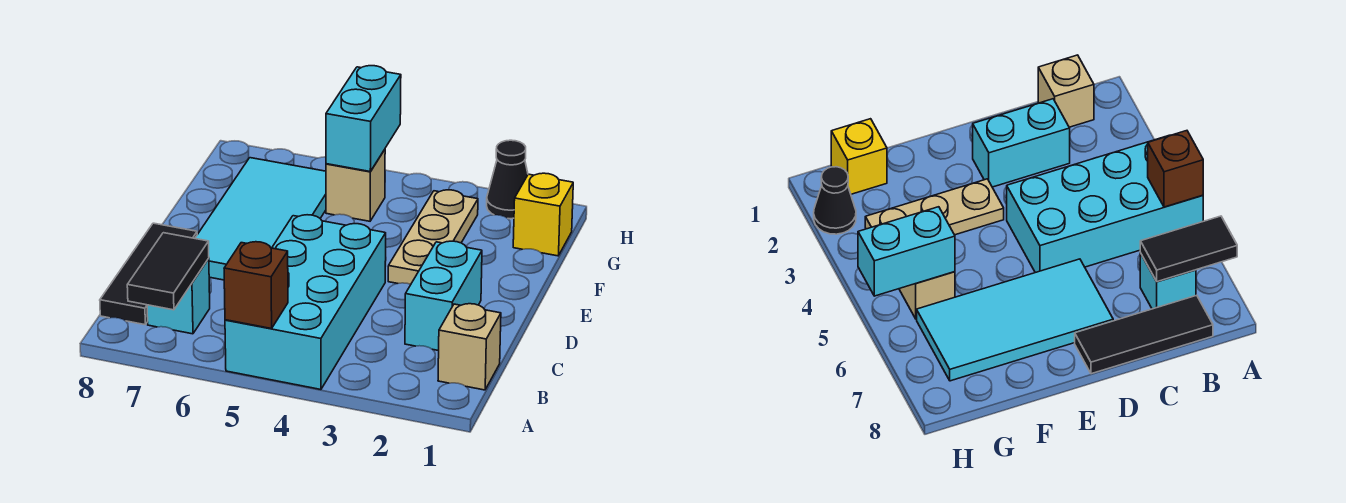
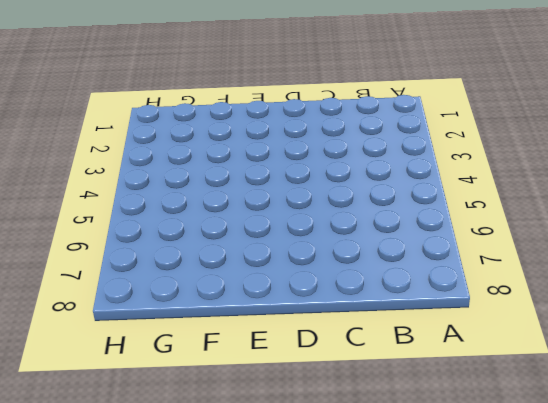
none -> cyan 2x4 brick [225,215,386,389]
none -> tan 1x1 brick [438,304,501,390]
none -> cyan 1x1 brick [147,258,210,334]

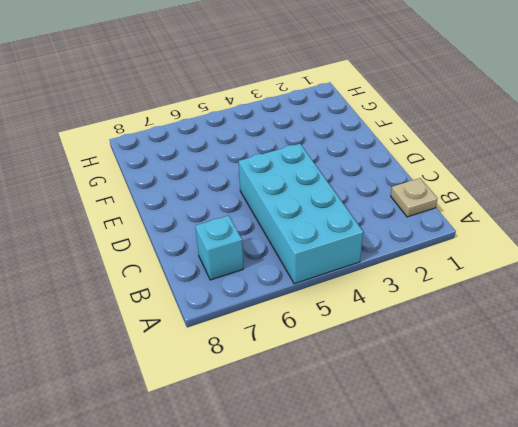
tan 1x1 plate [391,178,438,217] -> tan 1x1 brick [438,304,501,390]
none -> black 1x3 tile [100,223,197,325]
none -> cyan 1x2 brick [405,241,482,351]
none -> cyan 2x4 tile [195,158,326,280]

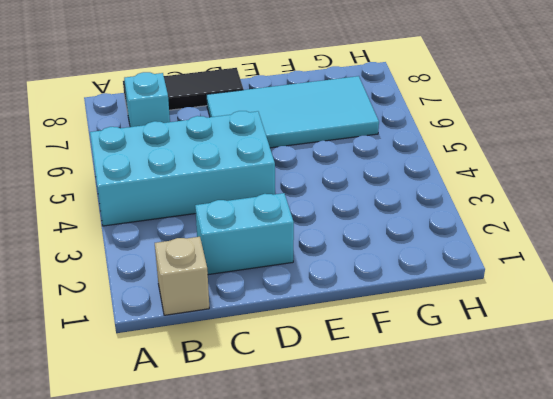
none -> tan 1x3 plate [388,190,478,284]
none -> yellow 1x1 brick [513,173,573,256]
none -> tan 1x1 brick [326,150,385,221]

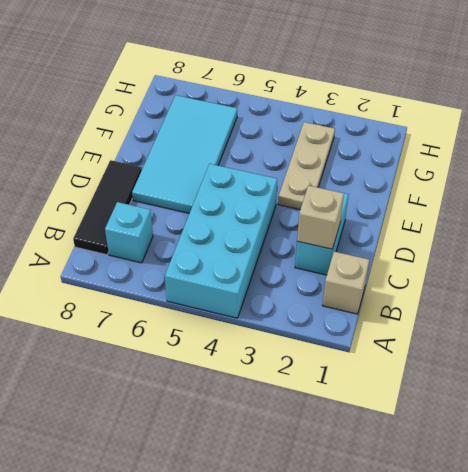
tan 1x1 brick [297,186,344,249] -> tan 1x1 brick moved to [326,150,385,221]
none -> yellow 1x1 brick [513,173,573,256]
none -> black 1x1 cone [487,140,528,219]
none -> brown 1x1 brick [224,242,288,329]

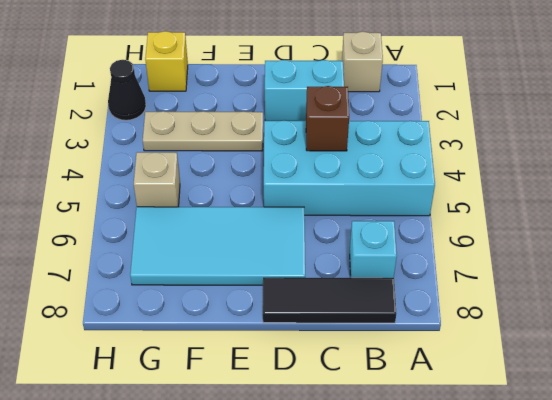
brown 1x1 brick [306,86,349,151] -> brown 1x1 brick moved to [224,242,288,329]
none -> black 1x2 tile [127,233,209,310]
none -> cyan 1x2 brick [326,66,401,171]

